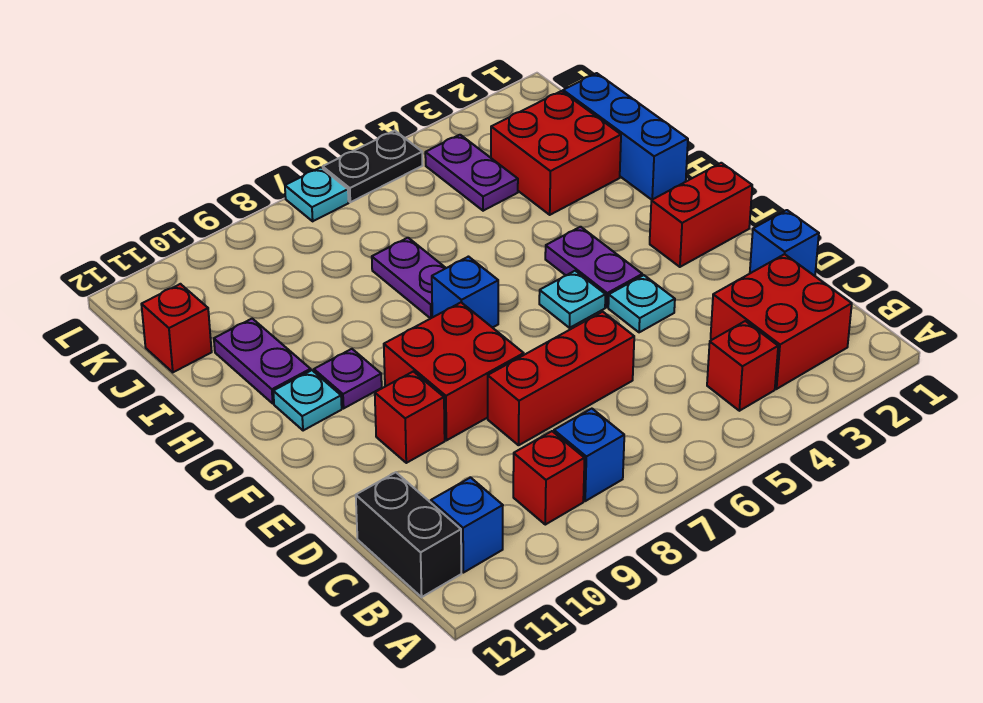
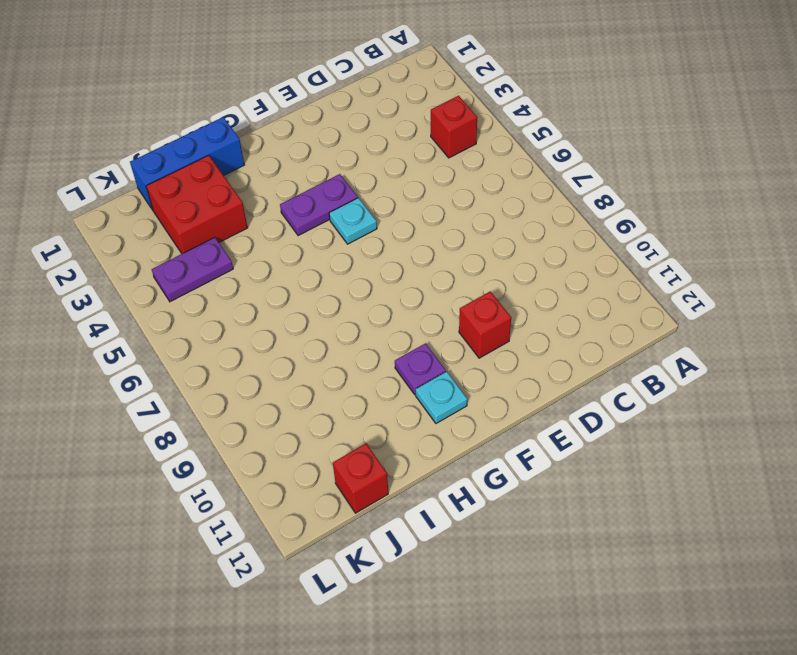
none -> red 2x2 brick [711,254,852,389]
none -> blue 1x1 brick [554,409,624,501]
none -> red 1x1 brick [513,431,585,525]

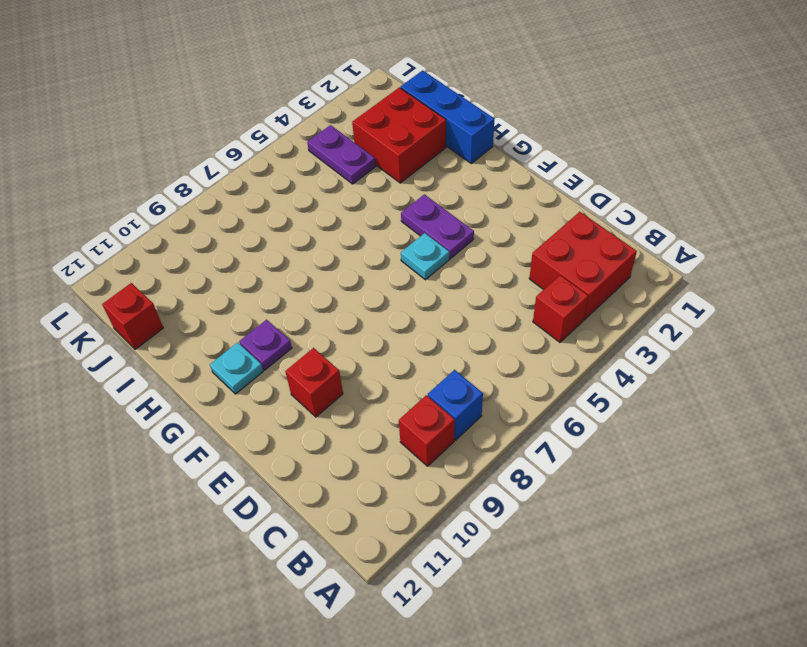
none -> blue 1x1 brick [431,478,503,573]
none -> black 1x2 brick [356,472,461,597]
none -> blue 1x1 brick [750,210,819,276]

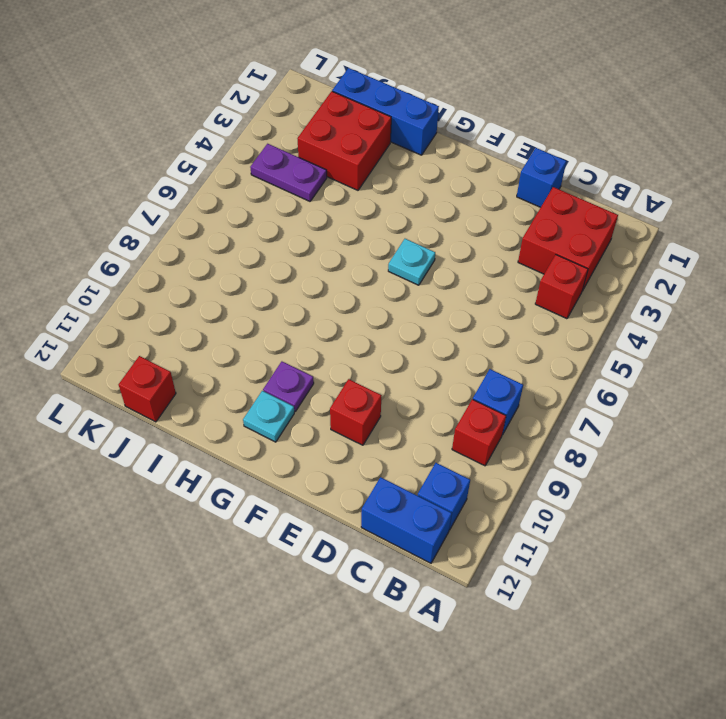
blue 1x2 brick [361,477,452,563] -> black 1x2 brick [356,472,461,597]
none -> red 1x3 brick [488,312,634,445]
none -> cyan 1x1 plate [608,275,675,332]
none -> red 2x2 brick [384,302,524,440]

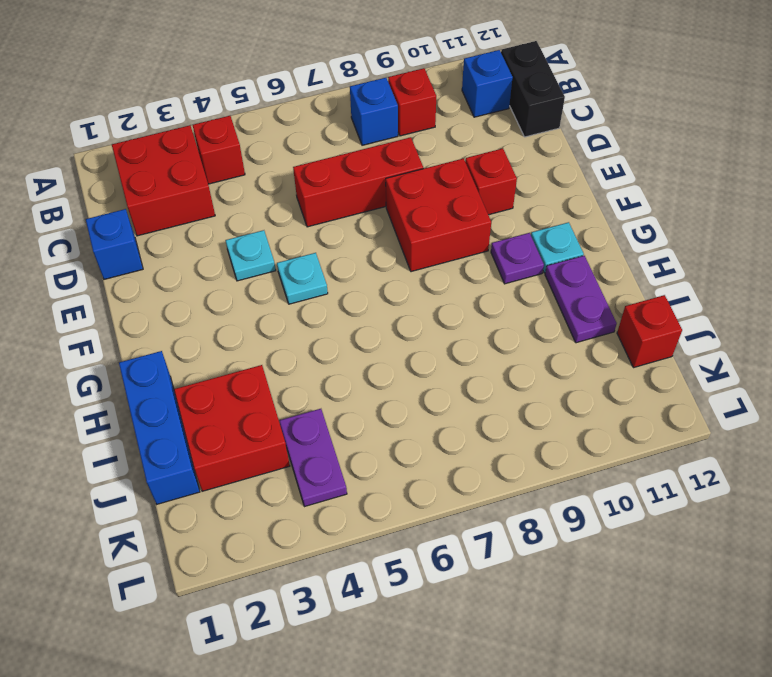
none -> red 1x2 brick [650,163,752,267]
none -> purple 1x2 plate [545,227,642,307]
none -> blue 1x1 brick [432,257,498,328]

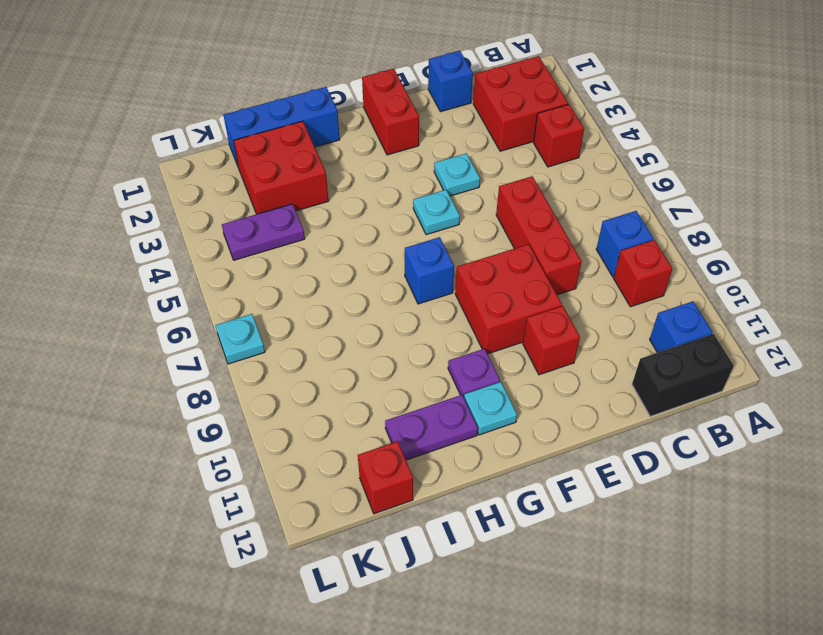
none -> purple 1x2 plate [545,227,642,307]
none -> purple 1x2 plate [372,238,446,319]
none -> black 1x2 plate [323,131,423,202]

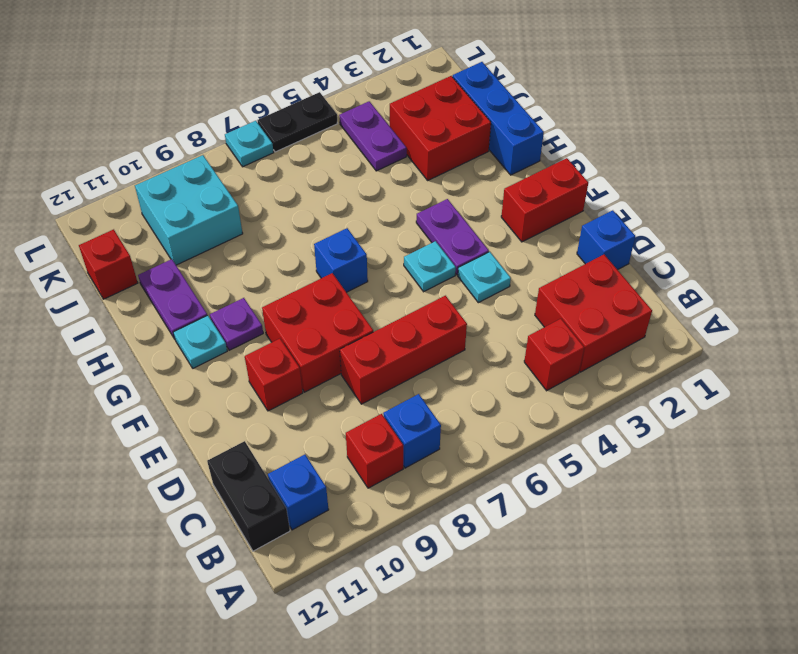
cyan 2x2 brick [135,155,243,265] -> none
none -> purple 1x2 plate [372,238,446,319]

